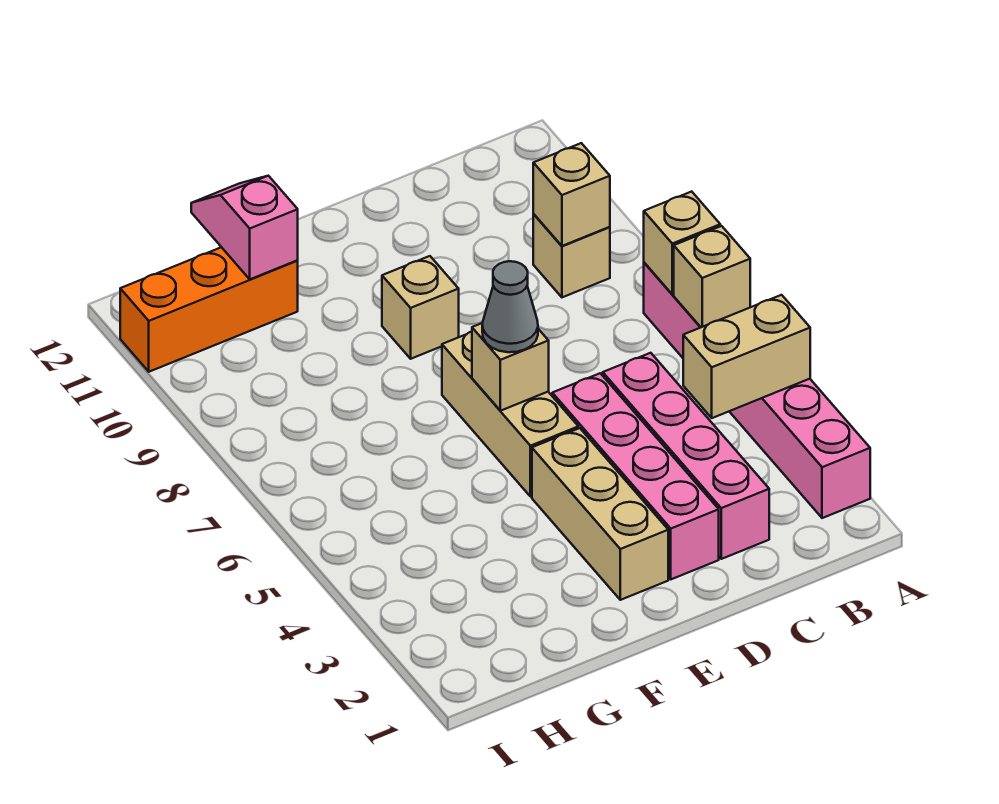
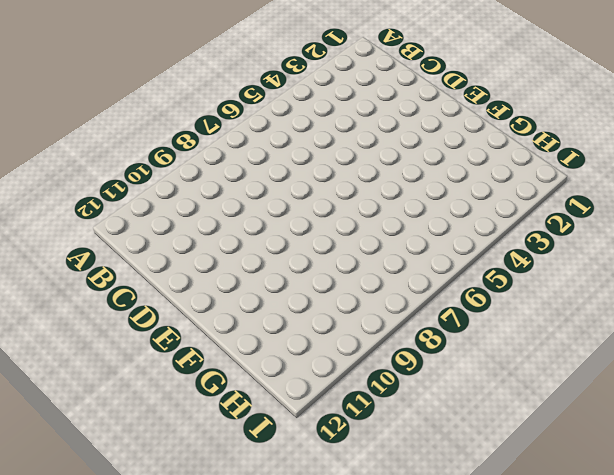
none -> pink 1x6 brick [644,263,870,518]
none -> tan 1x1 brick [533,214,610,297]
none -> pink 1x4 brick [603,353,769,559]

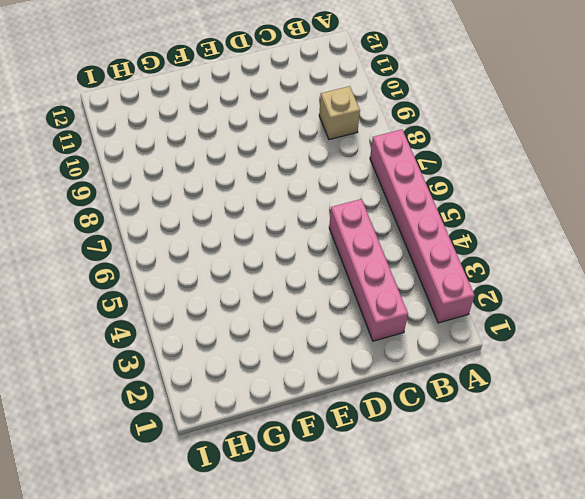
none -> pink 1x4 brick [552,373,719,579]
none -> tan 1x3 brick [532,428,668,600]
none -> tan 1x3 brick [442,332,578,497]

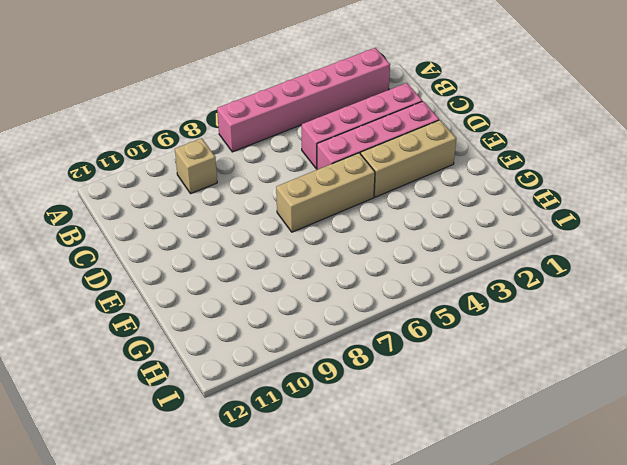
none -> tan 1x1 brick [382,256,459,359]
none -> orange 1x3 brick [120,247,298,372]
none -> tan 1x2 brick [683,295,810,418]

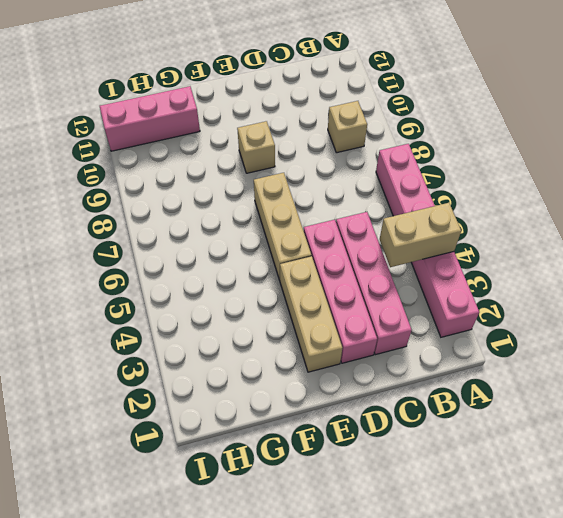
pink 1x3 brick [100,86,200,151] -> orange 1x3 brick [120,247,298,372]
none -> tan 1x1 brick [674,226,750,327]
none -> tan 1x1 brick [644,192,720,294]
none -> tan 1x1 brick [533,143,610,246]

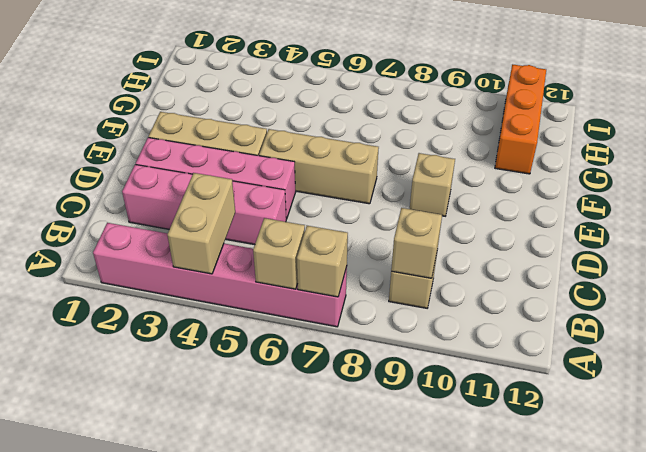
none -> tan 1x1 brick [472,323,549,411]
none -> pink 1x2 slope [191,176,298,279]
none -> grey 1x1 cone [482,261,538,352]

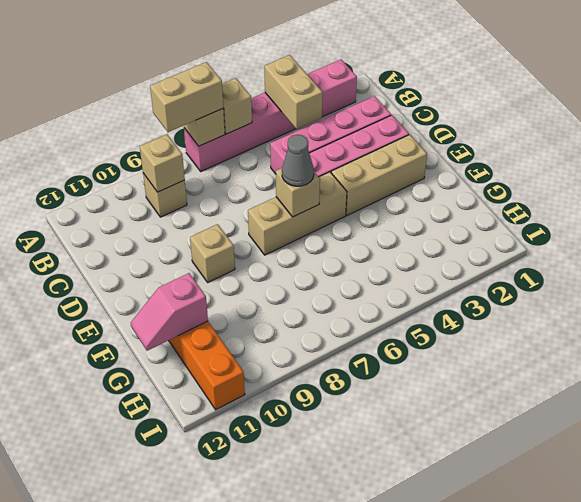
tan 1x2 brick [150,62,223,132] -> none

